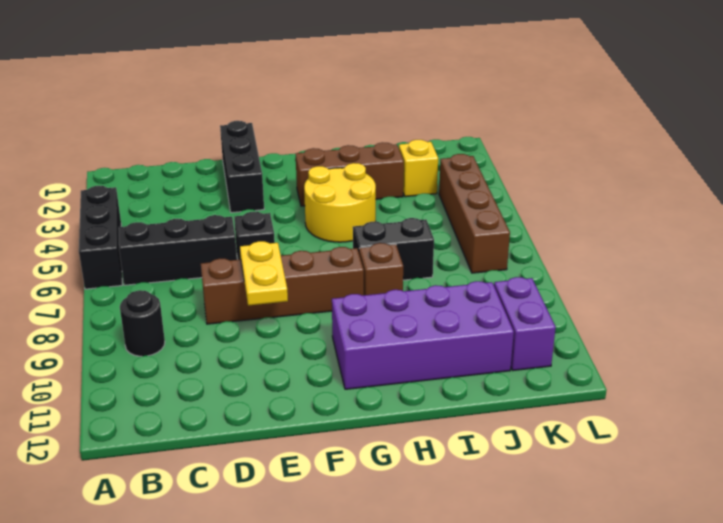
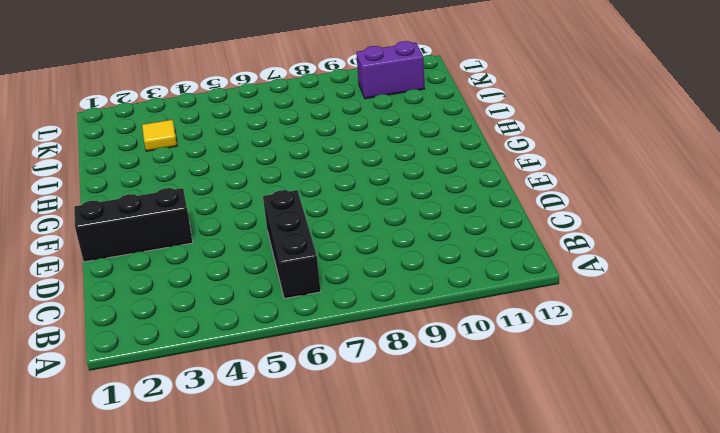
yellow 1x1 tile [142,120,177,151] -> yellow 1x1 brick [399,140,438,197]
none -> black 1x3 brick [79,186,122,289]
none -> black 1x1 round brick [120,290,165,356]
none -> brown 1x4 brick [201,247,364,324]

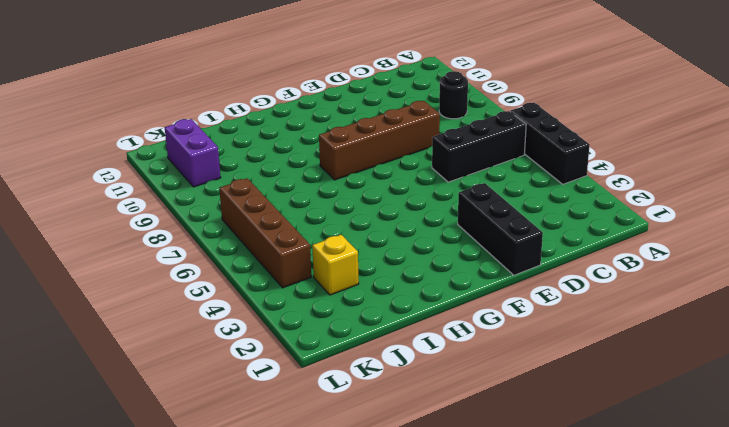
none -> black 1x1 brick [234,212,275,260]
none -> brown 1x3 brick [296,142,404,206]
none -> yellow 2x2 round brick [304,163,376,242]

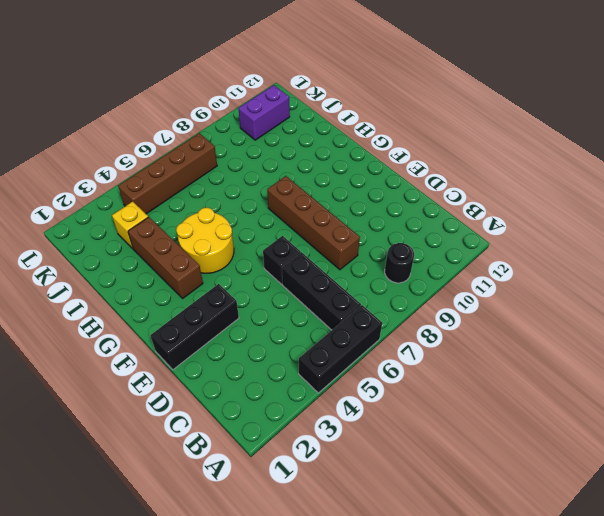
none -> purple 2x4 brick [332,281,514,389]
none -> black 1x2 brick [353,218,434,280]
none -> brown 1x1 brick [359,243,403,295]

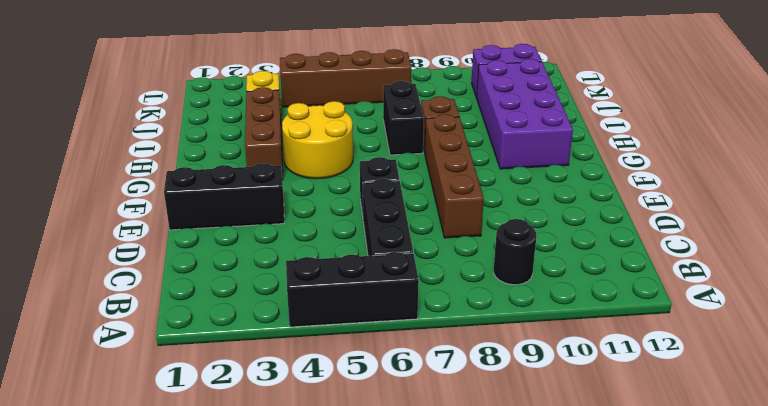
none -> yellow 1x2 plate [240,241,288,306]

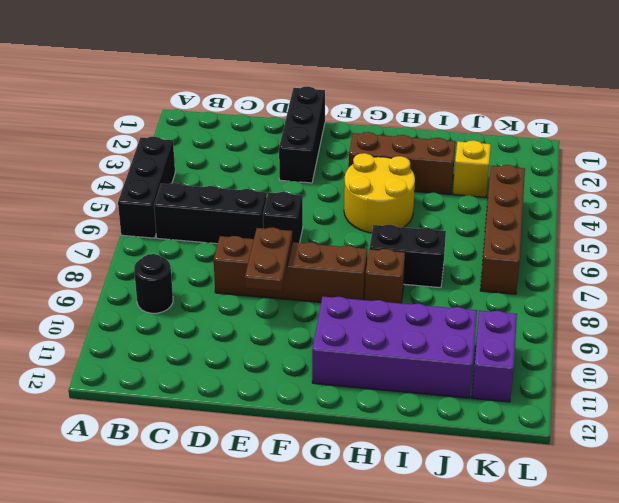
brown 1x2 plate [245,227,292,291] -> yellow 1x2 plate [240,241,288,306]

